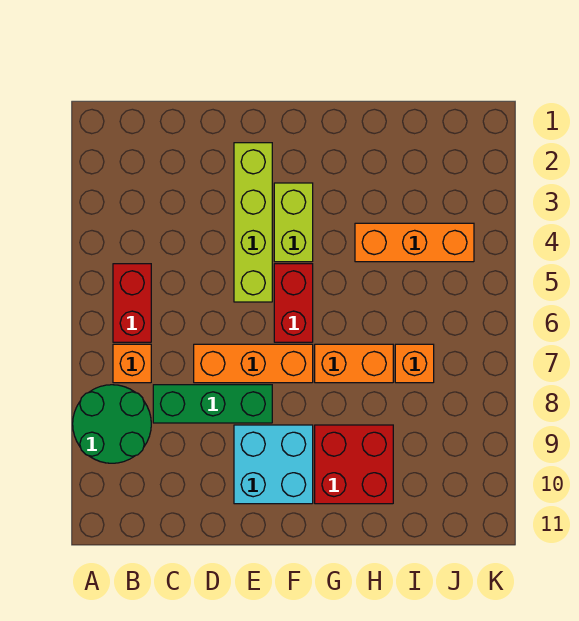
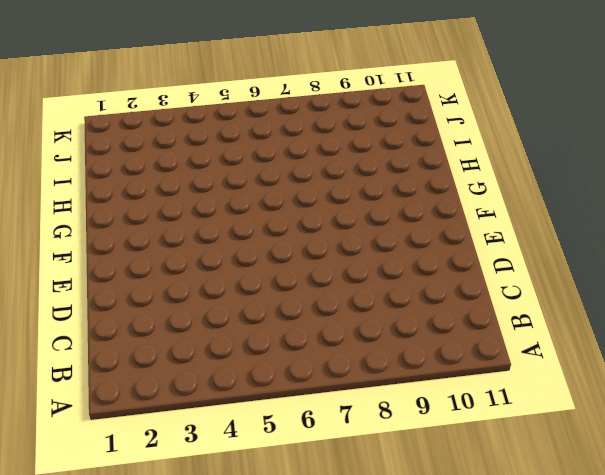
none -> green 2x2 round brick [73,385,151,463]
none -> red 1x2 brick [113,264,151,342]
none -> orange 1x1 brick [113,344,151,383]

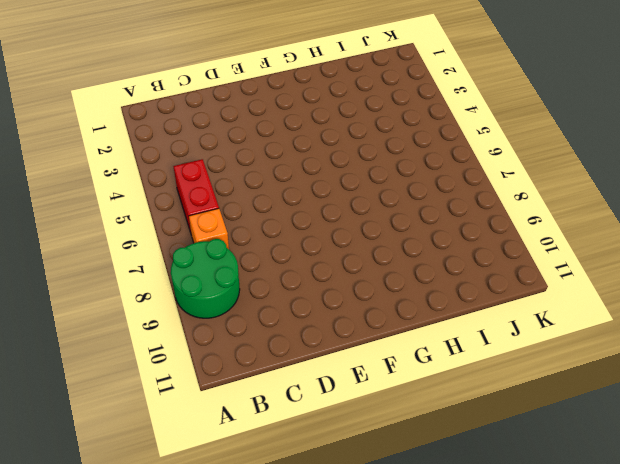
none -> green 1x3 brick [153,385,272,423]
none -> orange 1x3 brick [194,344,313,383]
none -> lime 1x4 brick [234,143,272,302]

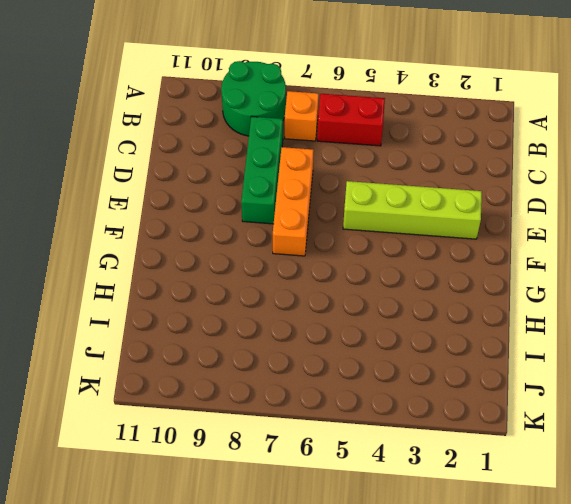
none -> cyan 2x2 brick [234,425,313,504]
none -> lime 1x2 brick [274,183,313,262]
none -> red 1x2 brick [274,264,313,342]

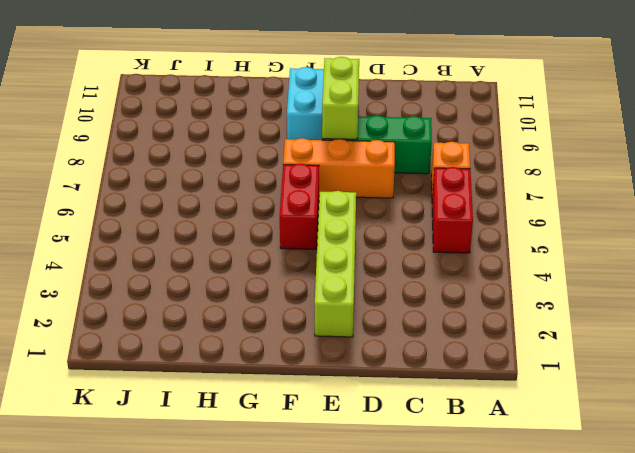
lime 1x2 brick [322,57,359,139] -> lime 1x2 brick moved to [274,183,313,262]
none -> green 2x2 round brick [73,385,151,463]
none -> orange 1x2 brick [315,344,393,383]
none -> red 2x2 brick [315,425,393,504]

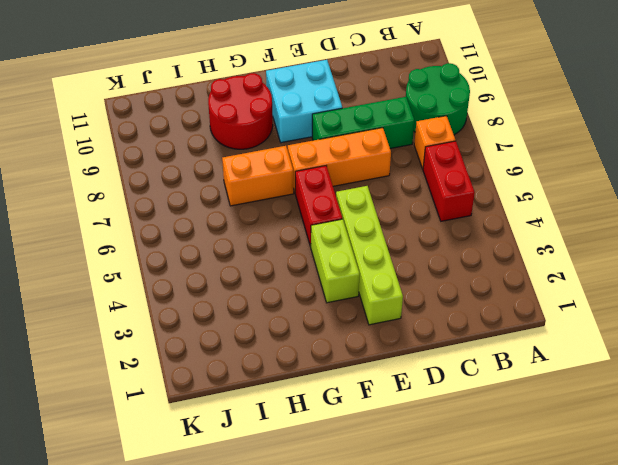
red 2x2 round brick [208,73,273,149] -> red 2x2 brick [315,425,393,504]
none -> orange 1x3 brick [355,223,474,262]
none -> orange 1x1 brick [395,344,434,383]

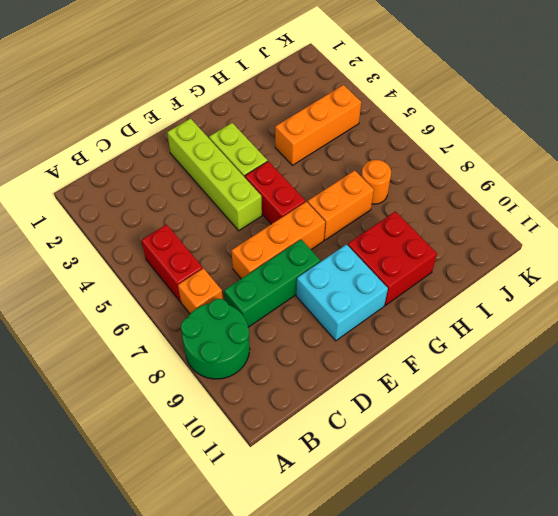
orange 1x1 round brick [361,160,391,204] -> orange 1x1 brick [395,344,434,383]

